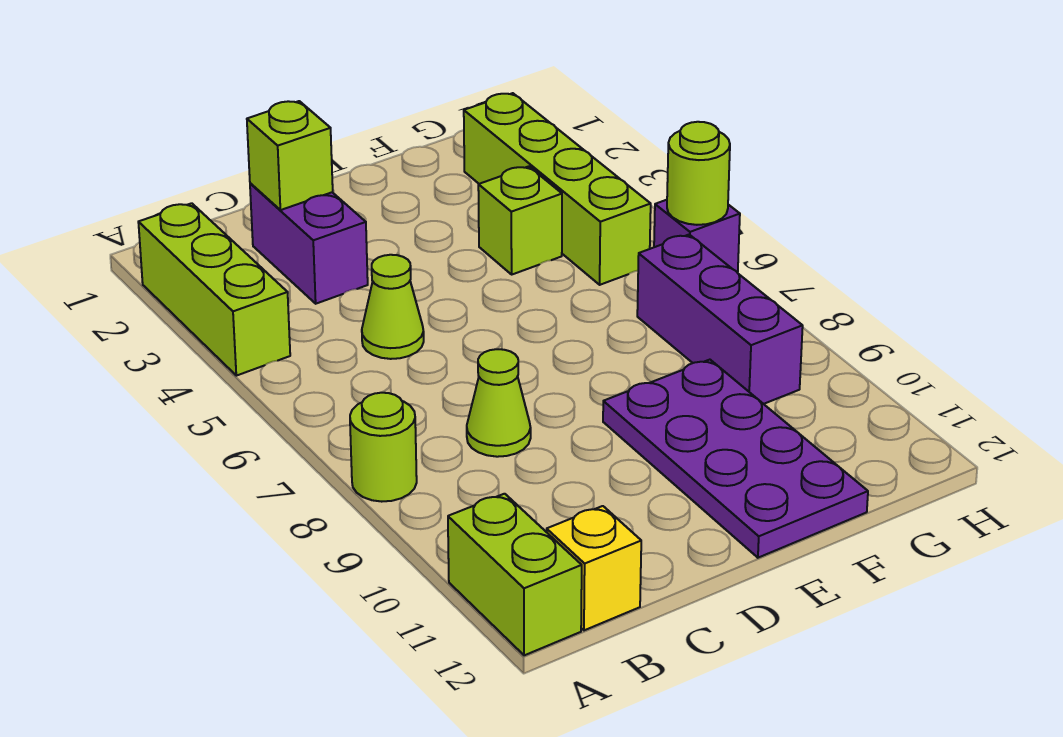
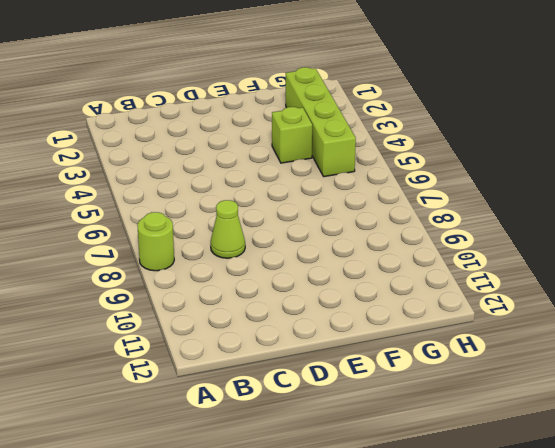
none -> lime 1x3 brick [138,203,290,376]
none -> lime 1x2 brick [448,494,582,655]
none -> yellow 1x1 brick [547,506,641,630]

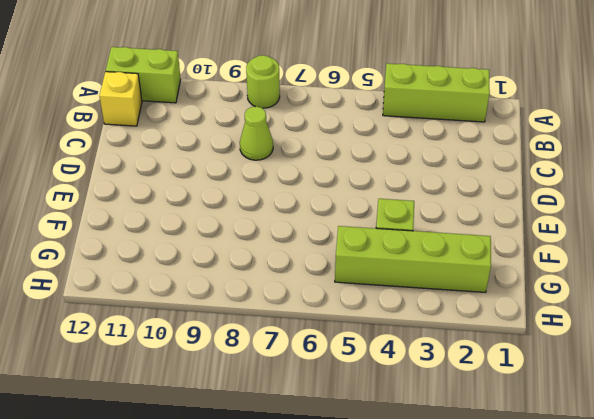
none -> purple 1x2 brick [250,183,368,304]
none -> lime 1x1 cone [362,255,424,359]
none -> purple 2x4 plate [603,360,868,558]

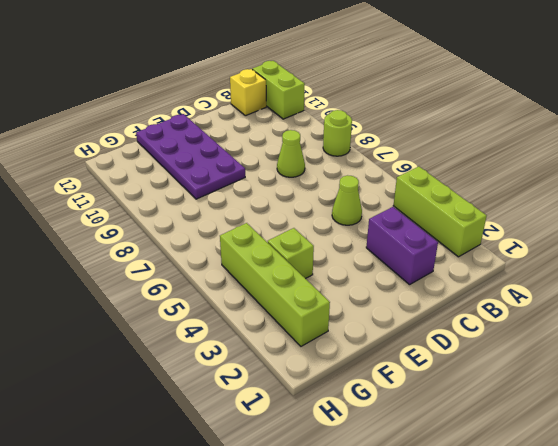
none -> purple 1x3 brick [637,235,803,404]
none -> purple 1x1 brick [654,200,740,273]
none -> lime 1x1 brick [247,101,333,210]

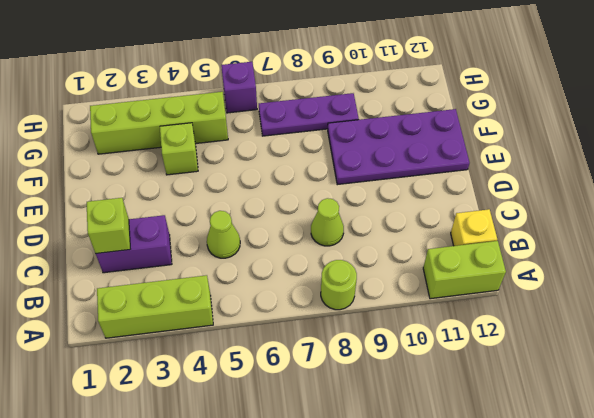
purple 1x3 plate [259,93,359,136] -> purple 1x3 brick [637,235,803,404]
none -> lime 1x1 round brick [667,122,730,225]

